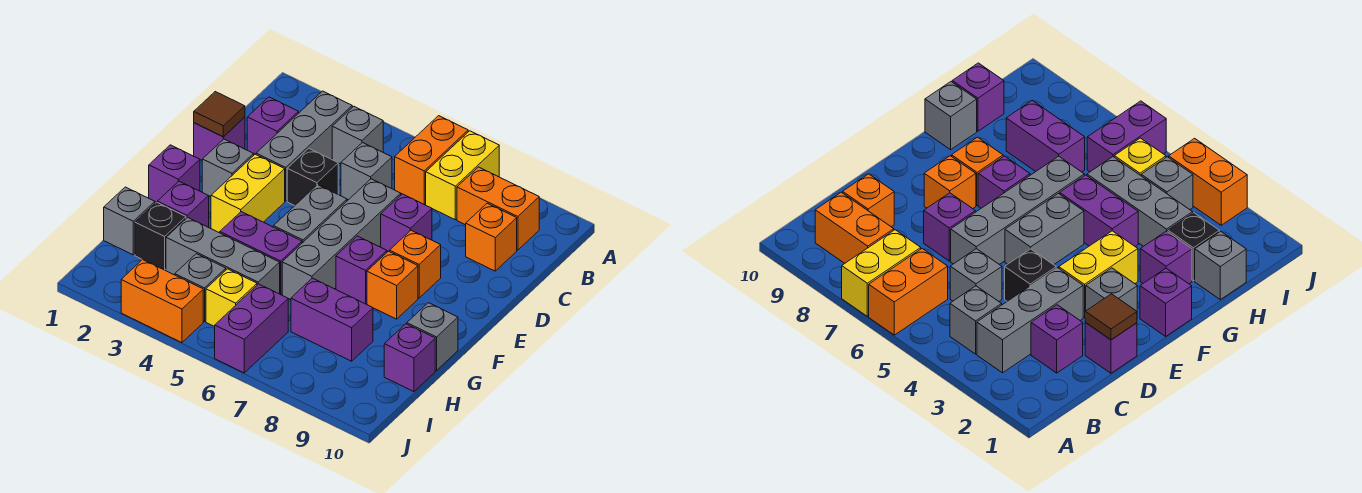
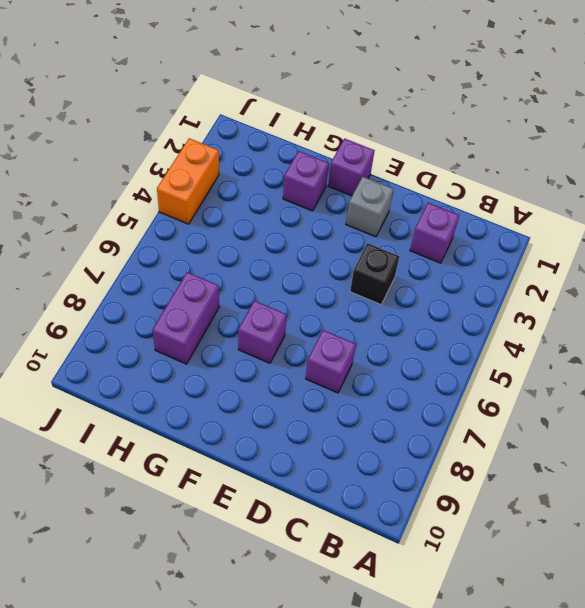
none -> orange 1x2 brick [395,116,468,205]
none -> yellow 1x2 brick [426,131,499,220]
none -> grey 1x3 brick [256,91,352,201]
none -> grey 1x1 brick [332,106,383,164]

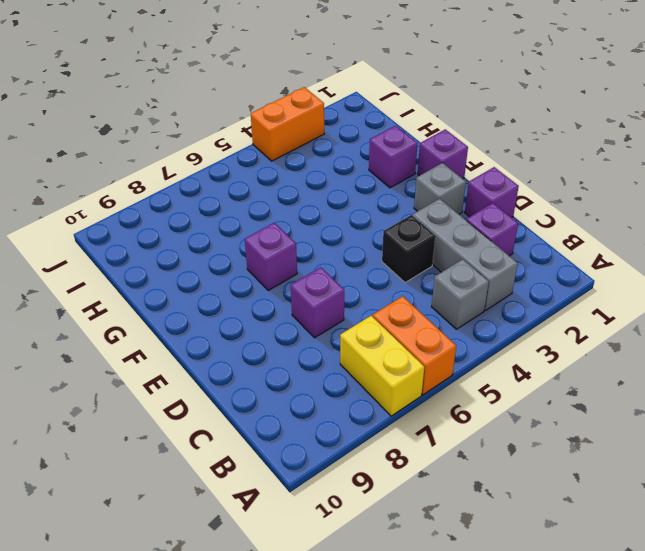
none -> orange 1x2 brick [457,167,539,250]
none -> grey 1x1 brick [341,143,392,200]
none -> orange 1x1 brick [466,203,517,271]
none -> grey 1x4 brick [282,179,401,300]

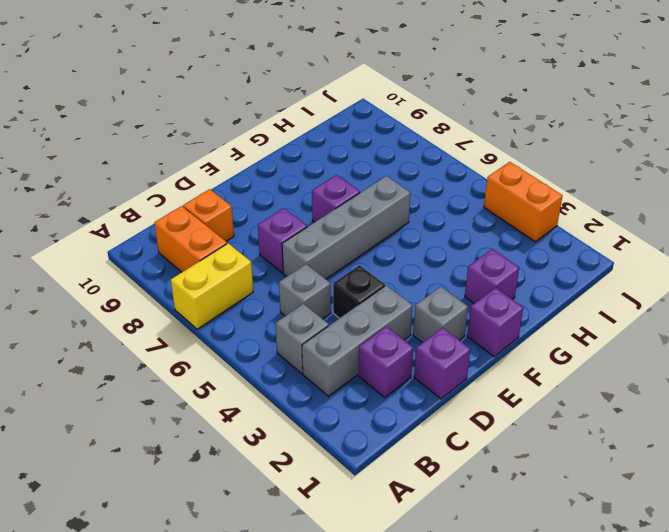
none -> orange 1x2 brick [395,116,468,205]
none -> yellow 1x2 brick [211,154,285,233]
none -> grey 1x2 brick [273,185,347,243]
none -> orange 1x1 brick [390,230,441,298]

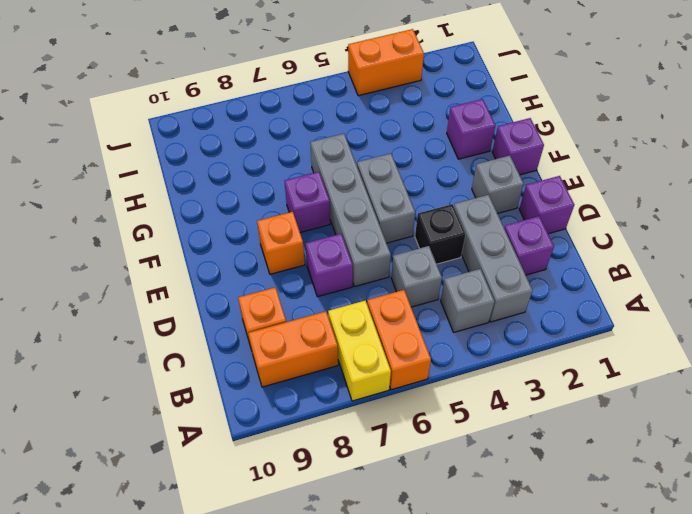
none -> yellow 1x2 brick [211,154,285,233]
none -> orange 1x1 brick [367,251,418,319]
none -> purple 1x2 brick [220,212,302,294]
none -> grey 1x1 brick [407,303,458,371]

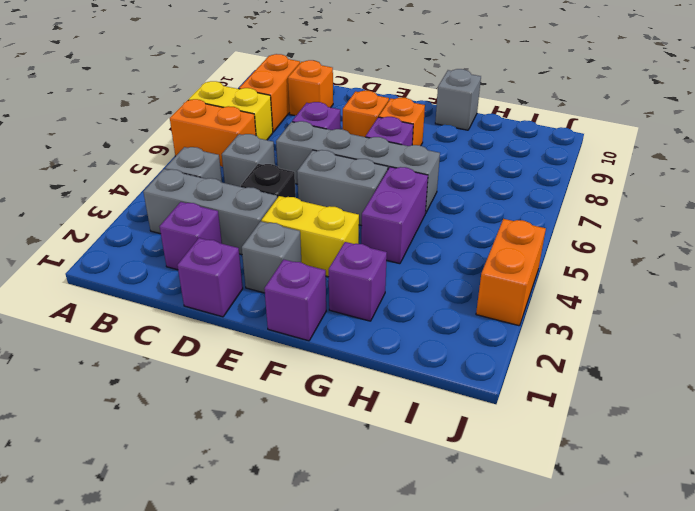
none -> grey 1x1 brick [104,187,155,255]
none -> black 1x1 brick [135,202,186,270]
none -> grey 1x3 brick [166,217,280,294]
none -> purple 1x2 brick [291,278,373,361]

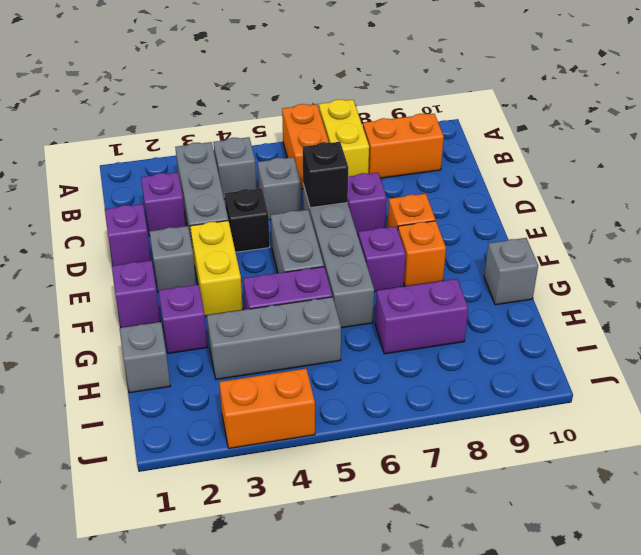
black 1x1 brick [303,142,348,208] -> black 1x1 brick moved to [135,202,186,270]
none -> orange 1x1 brick [466,203,517,271]
none -> purple 1x1 brick [384,324,435,392]
none -> grey 1x1 brick [175,254,226,322]
none -> yellow 1x1 brick [206,269,257,327]

